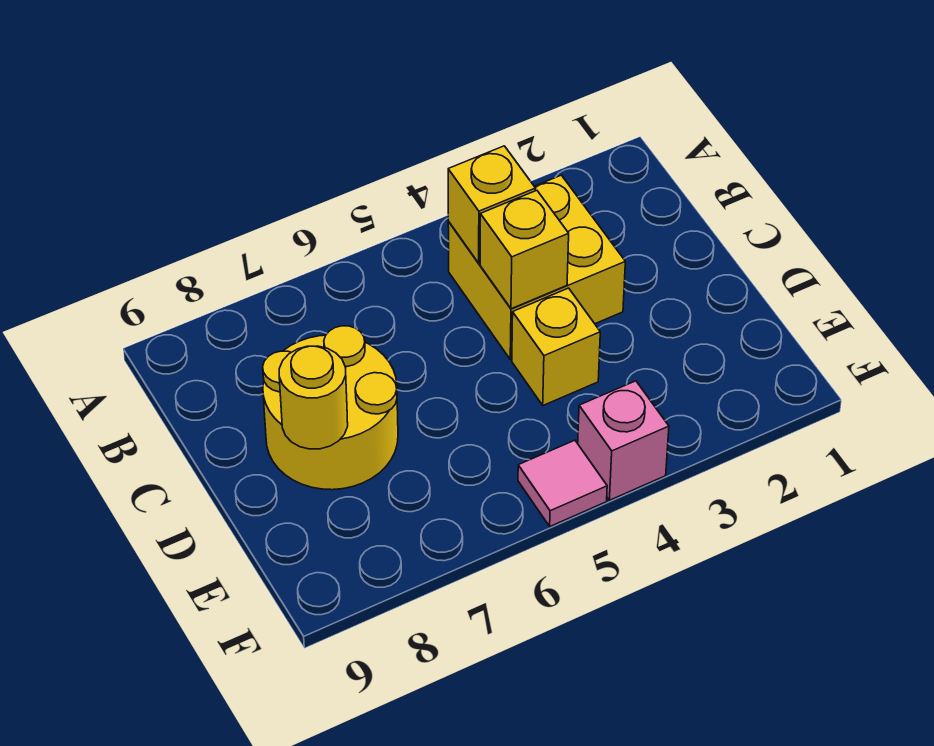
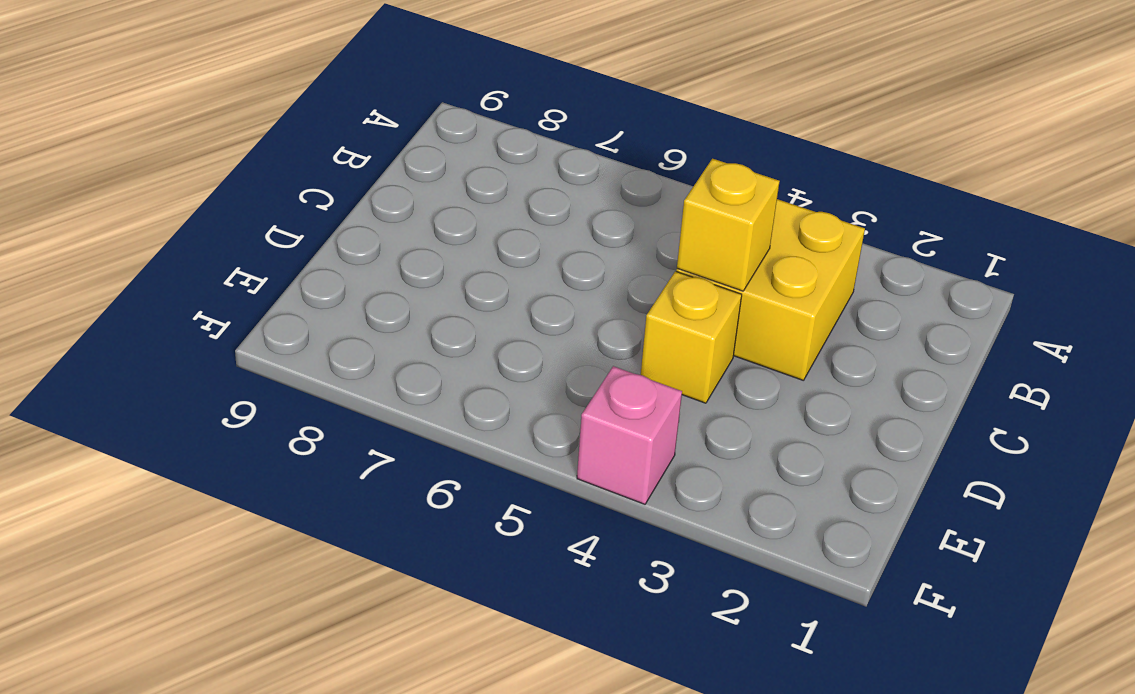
none -> yellow 2x2 round brick [263,326,398,490]
none -> pink 1x1 tile [518,440,607,526]

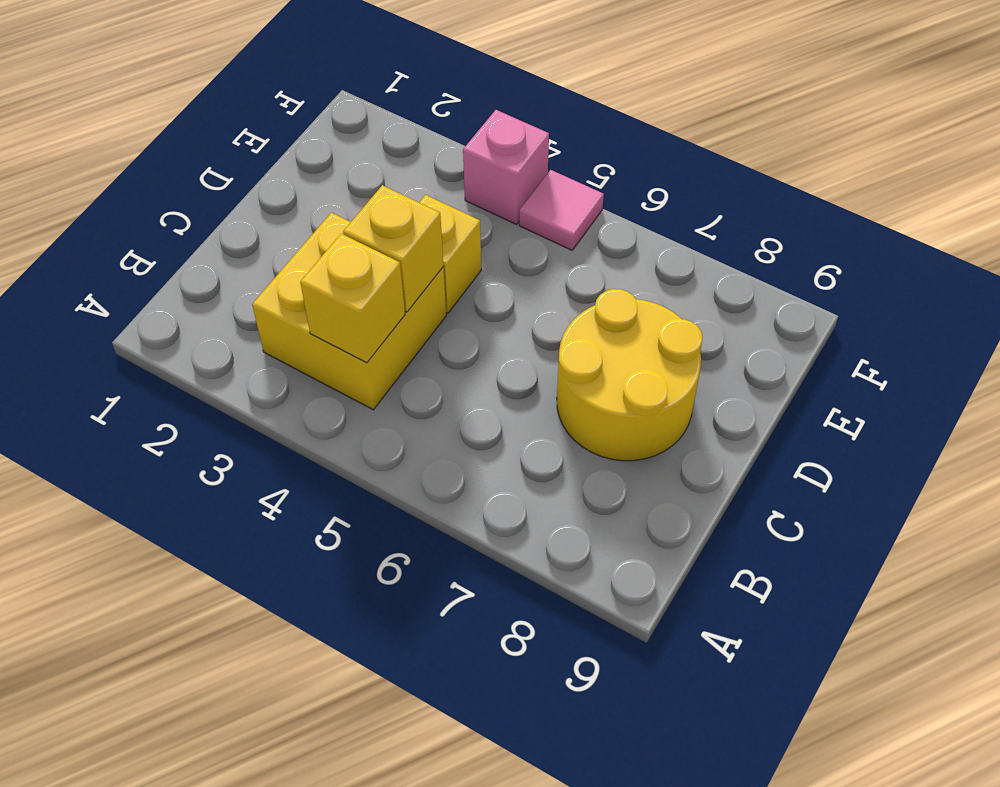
none -> yellow 1x1 round brick [279,346,348,449]

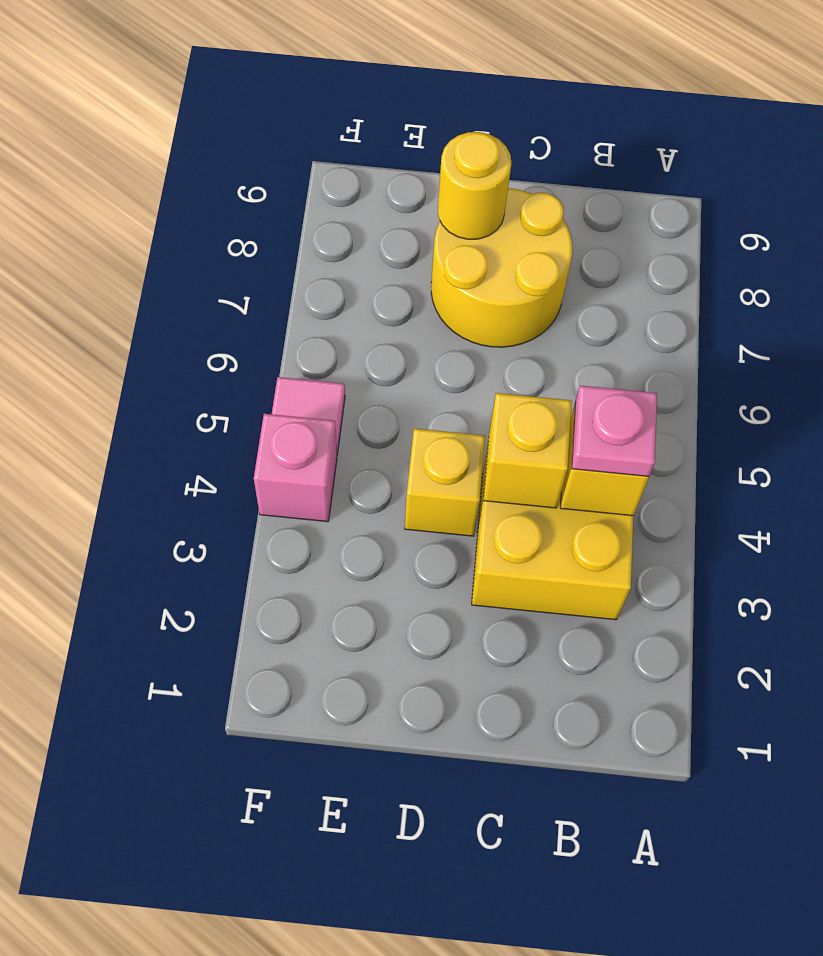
pink 1x1 plate [572,386,657,476] -> none

